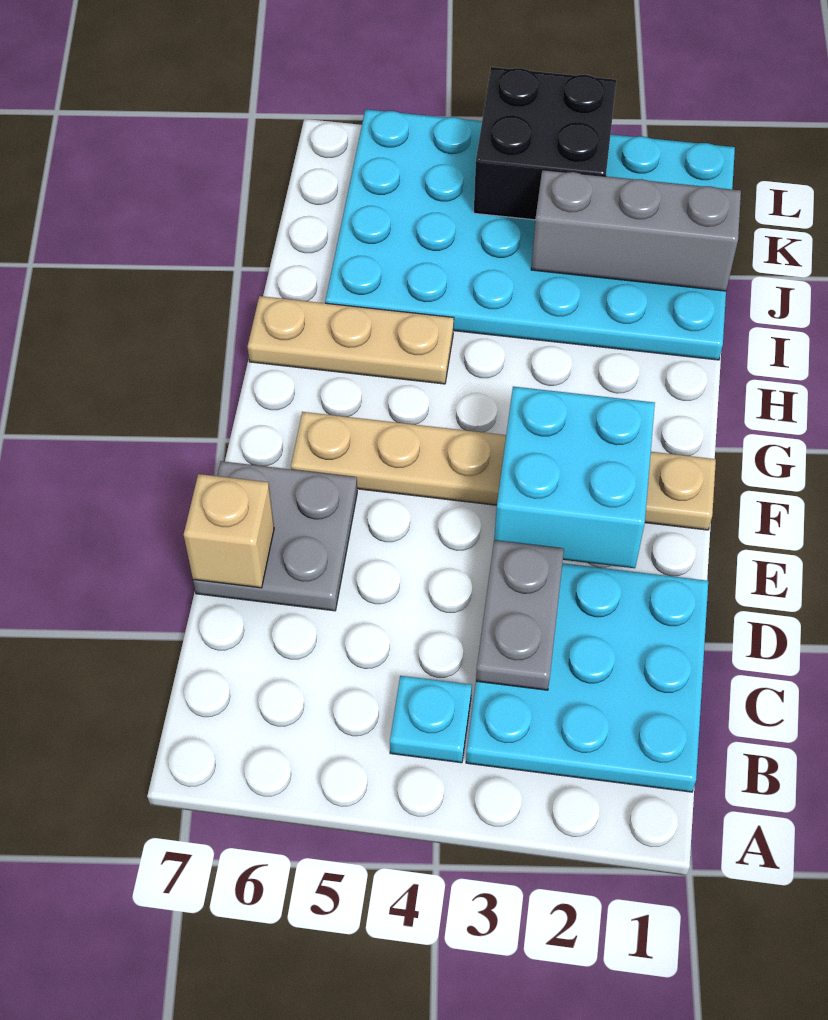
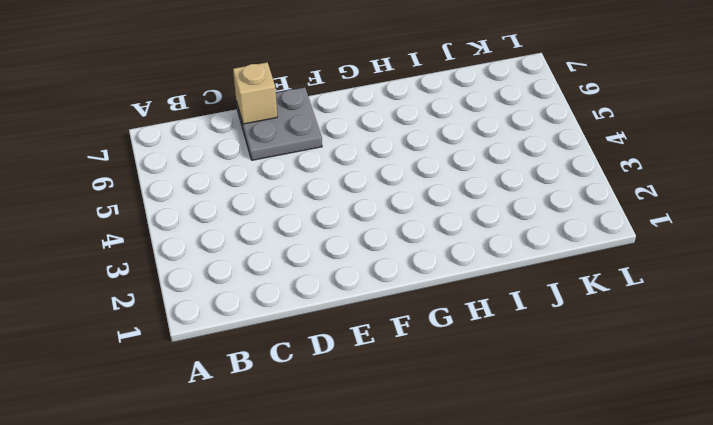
none -> cyan 3x3 plate [466,563,708,792]
none -> cyan 1x1 plate [390,676,472,763]

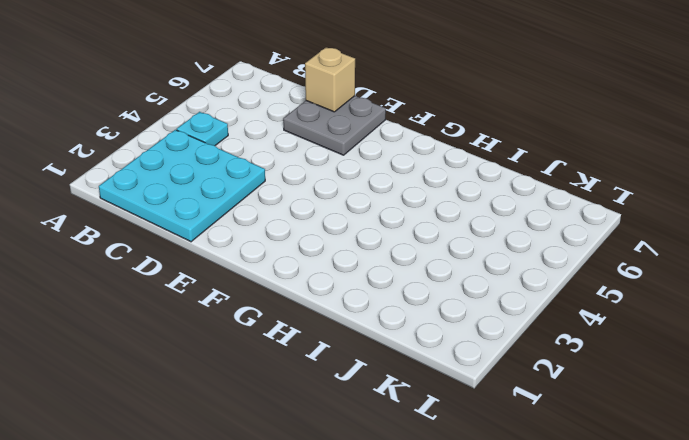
none -> tan 1x6 plate [291,412,716,530]
none -> tan 1x3 plate [248,296,454,384]

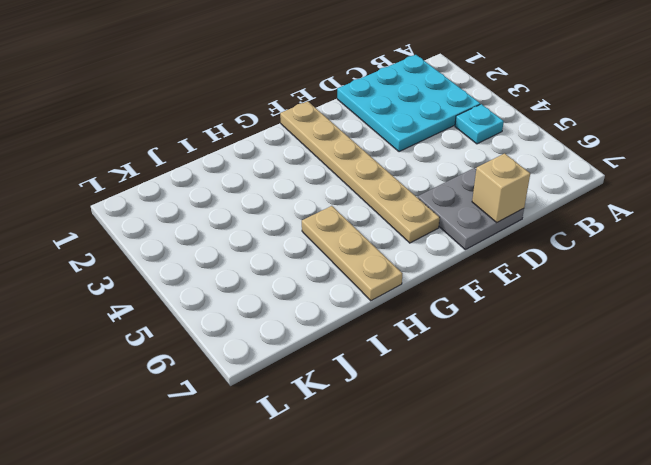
none -> cyan 4x6 plate [325,109,735,360]
none -> grey 1x2 plate [476,540,564,690]

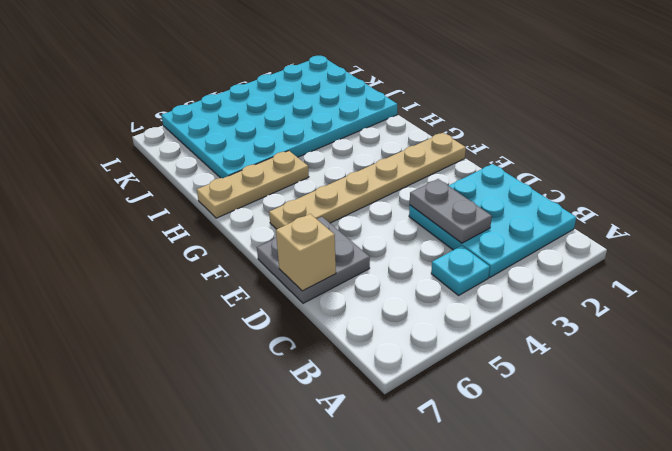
none -> cyan 2x2 brick [494,387,655,568]
none -> grey 1x3 brick [531,170,741,291]

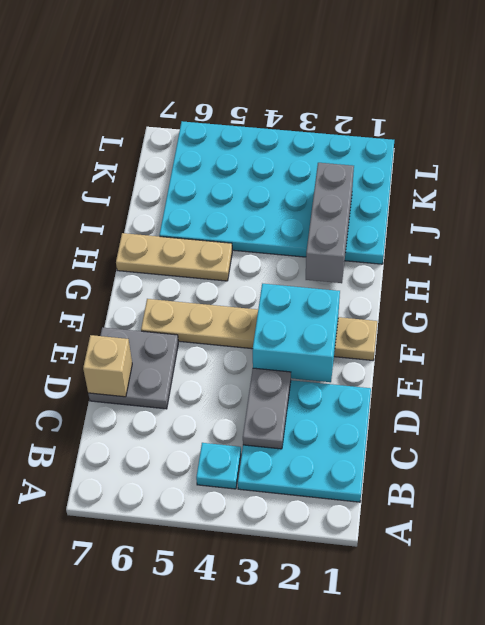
grey 1x3 brick [306,163,354,283] -> grey 1x3 brick turned to [531,170,741,291]
none -> black 2x2 brick [474,67,617,220]

